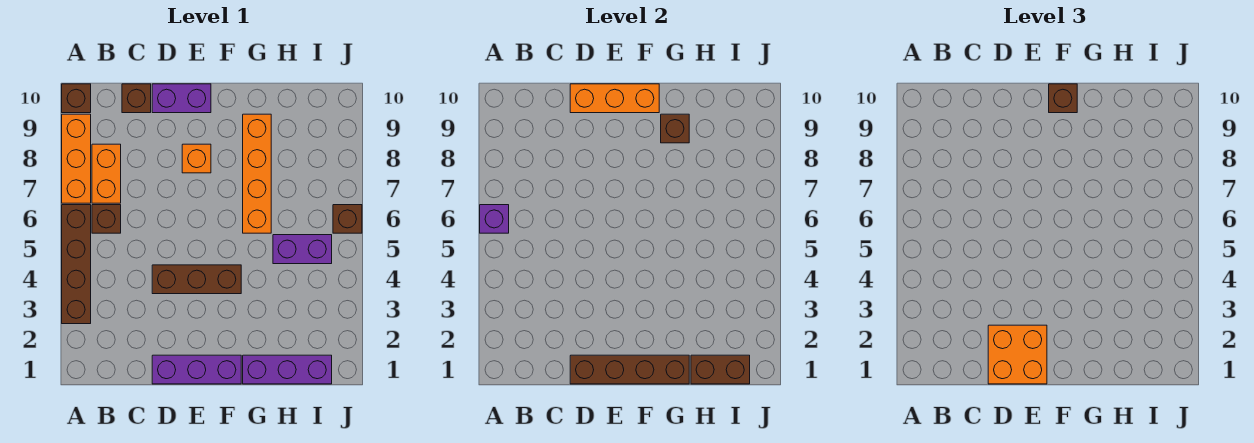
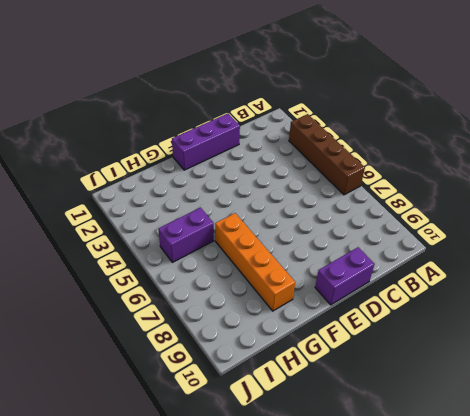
none -> orange 1x3 brick [62,114,91,203]
none -> brown 1x1 brick [62,84,91,113]
none -> brown 1x1 brick [92,205,121,233]

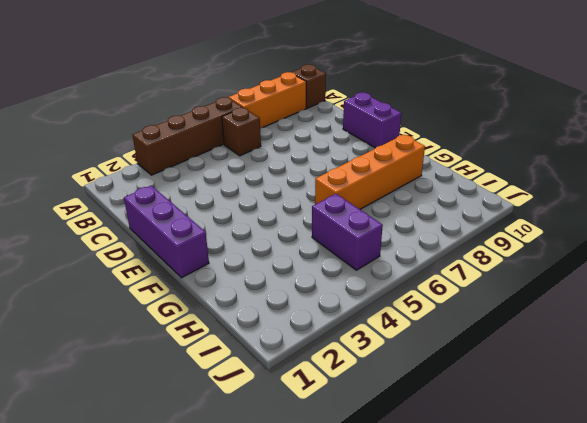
none -> orange 1x2 brick [92,144,121,203]
none -> brown 1x1 brick [122,84,151,113]
none -> brown 1x3 brick [152,265,241,294]

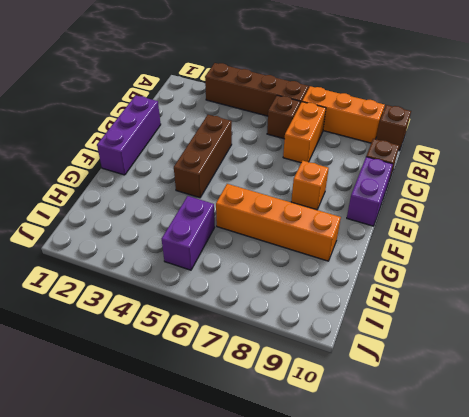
orange 1x2 brick [283,102,326,163] -> orange 1x2 brick turned to [92,144,121,203]
none -> purple 1x3 brick [243,355,332,384]
none -> brown 1x1 brick [333,205,362,233]
none -> purple 1x1 brick [480,205,509,233]

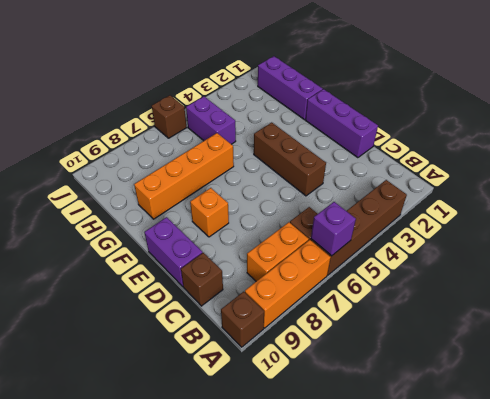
none -> brown 1x4 brick [570,355,689,384]
none -> orange 1x3 brick [570,84,659,113]
none -> brown 1x1 brick [661,114,689,143]

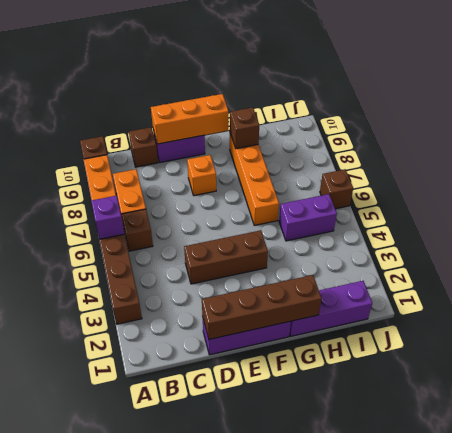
none -> brown 1x2 brick [691,355,750,384]
none -> orange 2x2 brick [988,325,1047,384]
none -> brown 1x1 brick [1049,84,1077,113]

